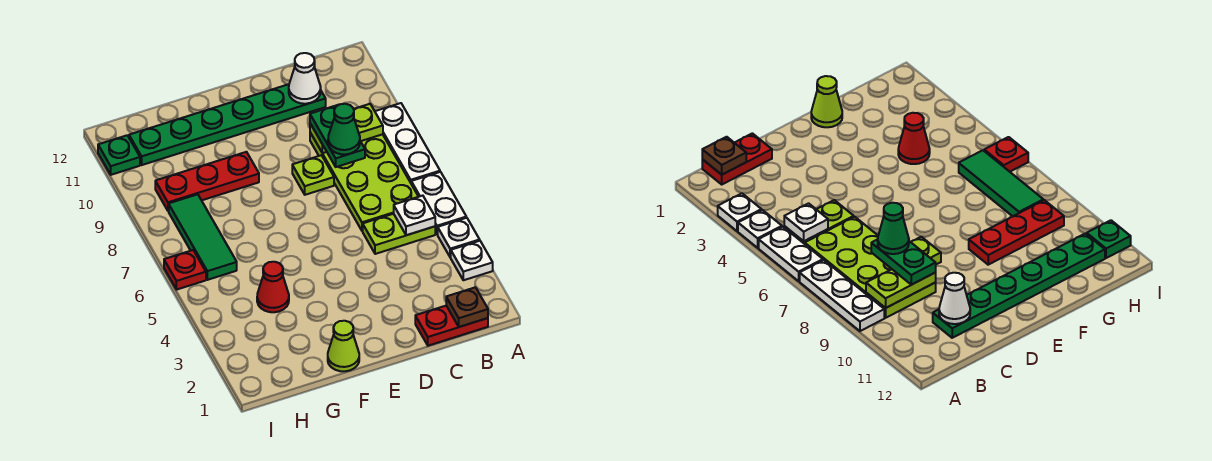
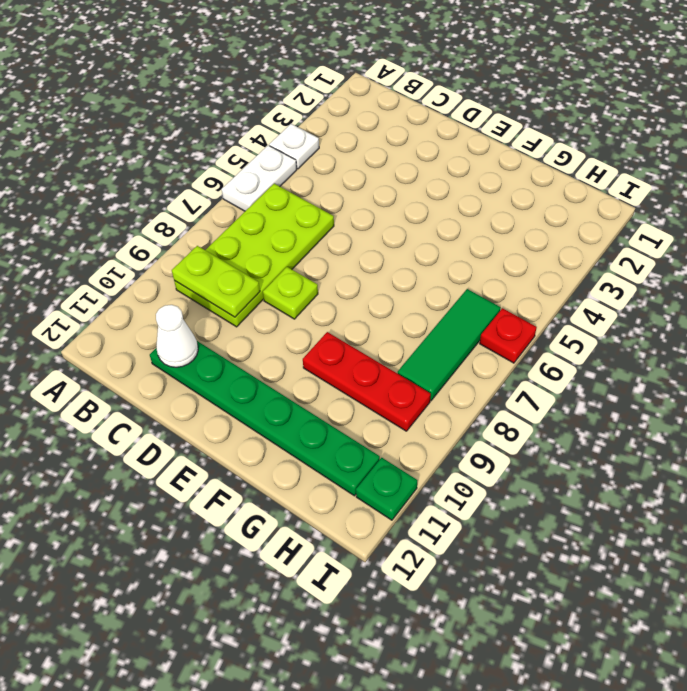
none -> white 1x1 plate [451,241,493,280]
none -> white 1x3 plate [375,103,440,182]
none -> red 1x2 plate [415,306,488,346]

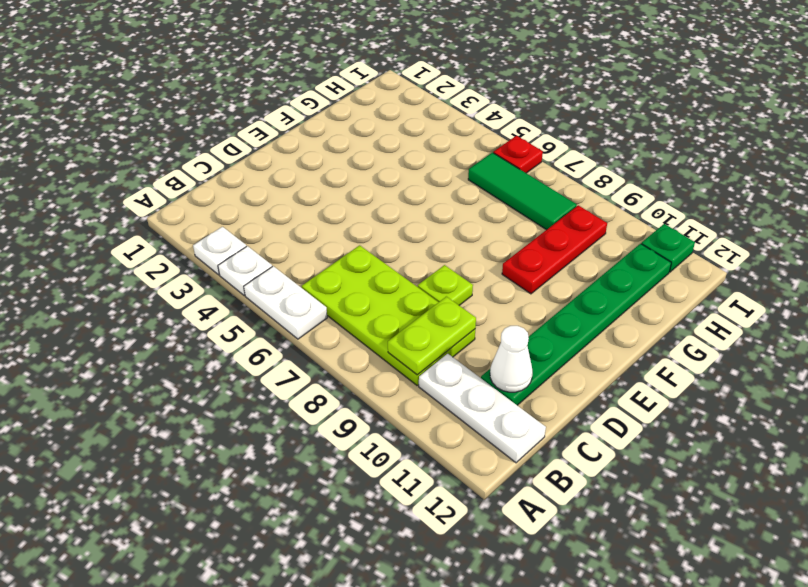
white 1x3 plate [419,354,546,463] -> white 1x3 plate moved to [375,103,440,182]
none -> red 1x2 plate [415,306,488,346]
none -> lime 1x2 plate [363,214,435,254]
none -> lime 1x1 cone [328,321,359,371]

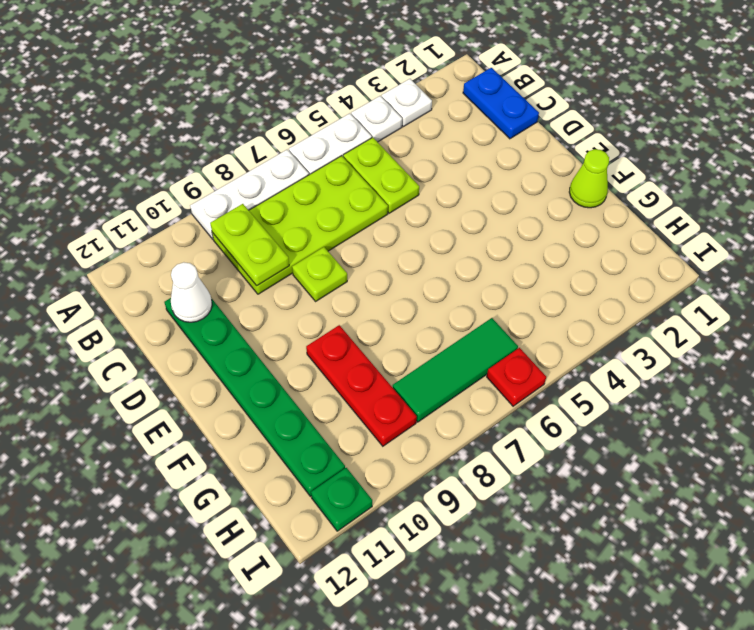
blue 1x2 plate [463,68,539,139] -> red 1x2 plate [415,306,488,346]
none -> red 1x1 cone [257,262,289,312]
none -> brown 1x1 plate [446,287,488,327]
none -> white 1x1 plate [394,196,435,235]

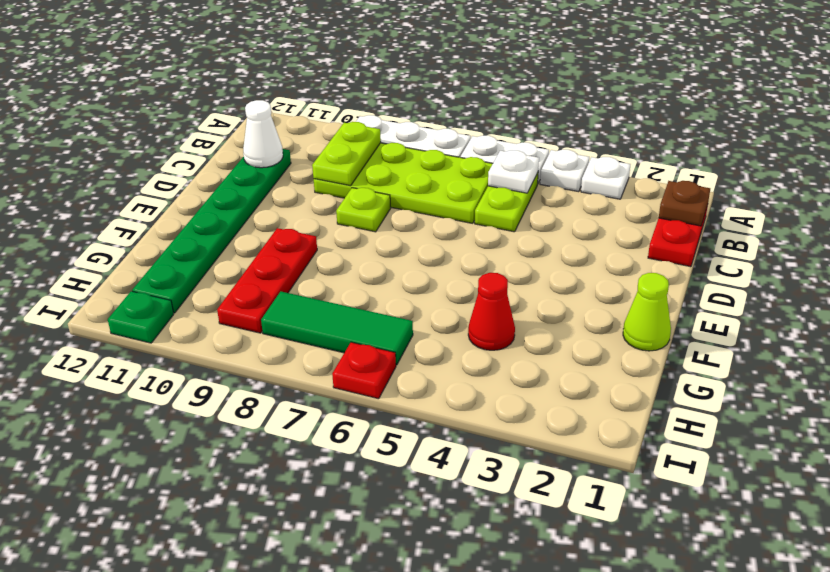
none -> green 1x2 plate [310,105,365,167]
none -> green 1x1 cone [328,104,360,154]

